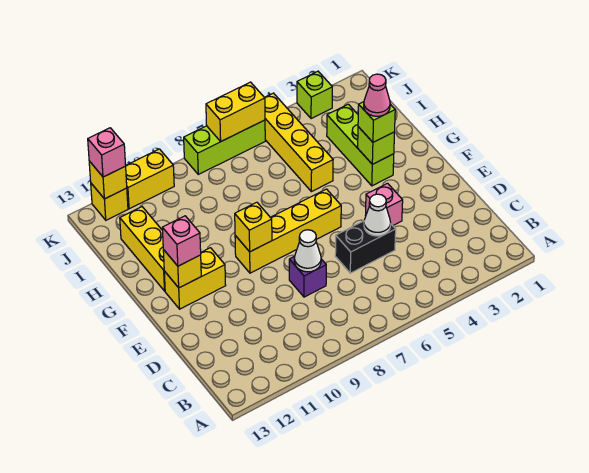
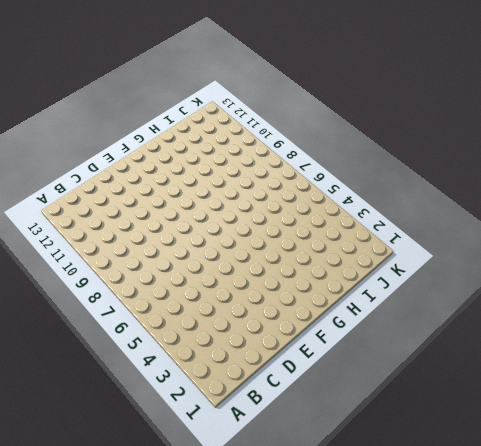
none -> black 1x2 brick [335,221,396,273]
none -> purple 1x1 brick [289,256,326,297]
none -> pink 1x1 brick [366,183,403,225]

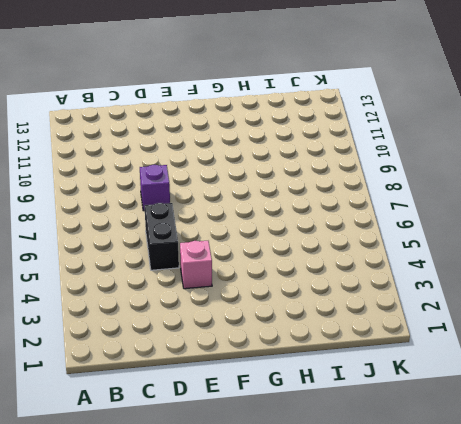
none -> yellow 1x4 brick [235,189,341,273]
none -> yellow 1x2 brick [164,248,226,309]
none -> lime 1x3 brick [327,104,394,186]

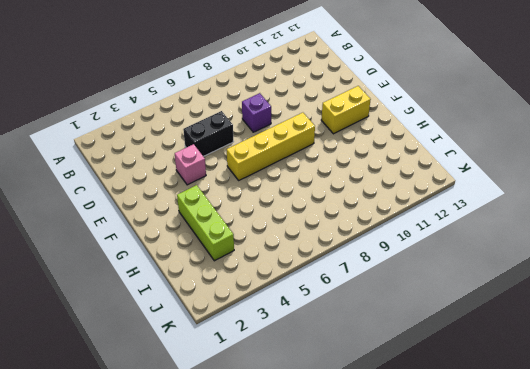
none -> yellow 1x3 brick [120,207,165,291]
none -> yellow 1x4 brick [265,93,333,192]
none -> lime 1x1 brick [297,71,332,119]

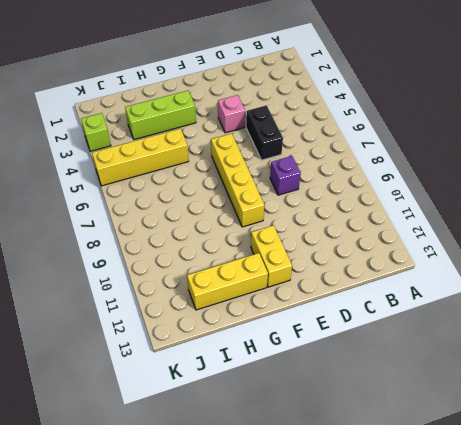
none -> lime 1x3 brick [184,120,265,174]
none -> yellow 1x2 brick [126,149,174,209]
none -> yellow 1x1 brick [91,184,128,220]

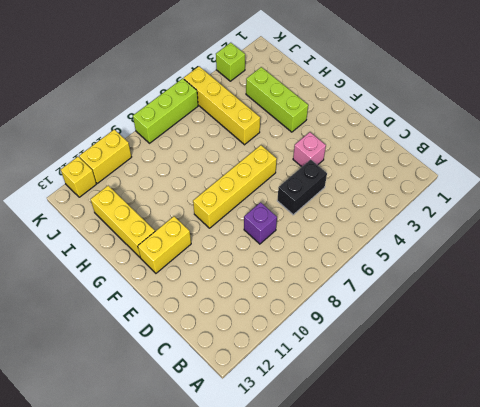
none -> white 1x1 cone [364,194,391,236]
none -> white 1x1 cone [294,230,321,272]
none -> yellow 1x1 brick [235,202,272,252]

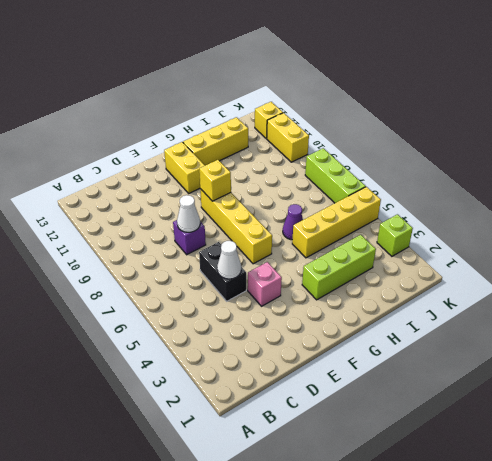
purple 1x1 cone [283,204,303,240] -> none
none -> yellow 1x1 brick [163,249,201,288]
none -> lime 1x1 brick [358,127,395,164]
none -> yellow 1x2 brick [206,82,265,142]

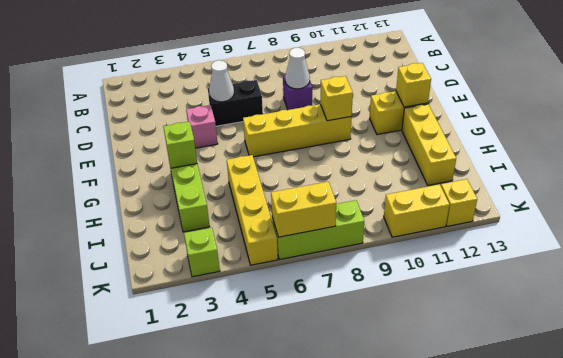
none -> yellow 1x1 brick [89,161,127,199]
none -> pink 1x1 brick [162,216,201,266]
none -> lime 1x1 brick [358,102,395,142]

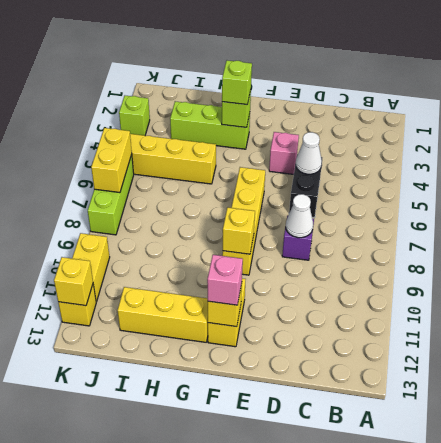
none -> pink 1x1 brick [88,128,126,177]
none -> pink 1x1 cone [364,74,390,116]

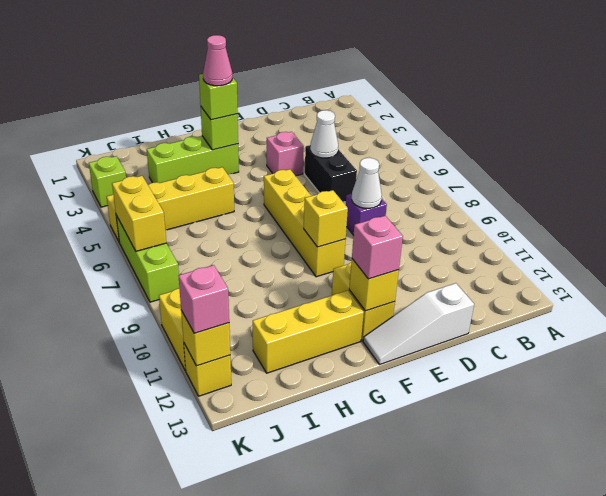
white 1x3 slope [363,283,474,364] -> none

